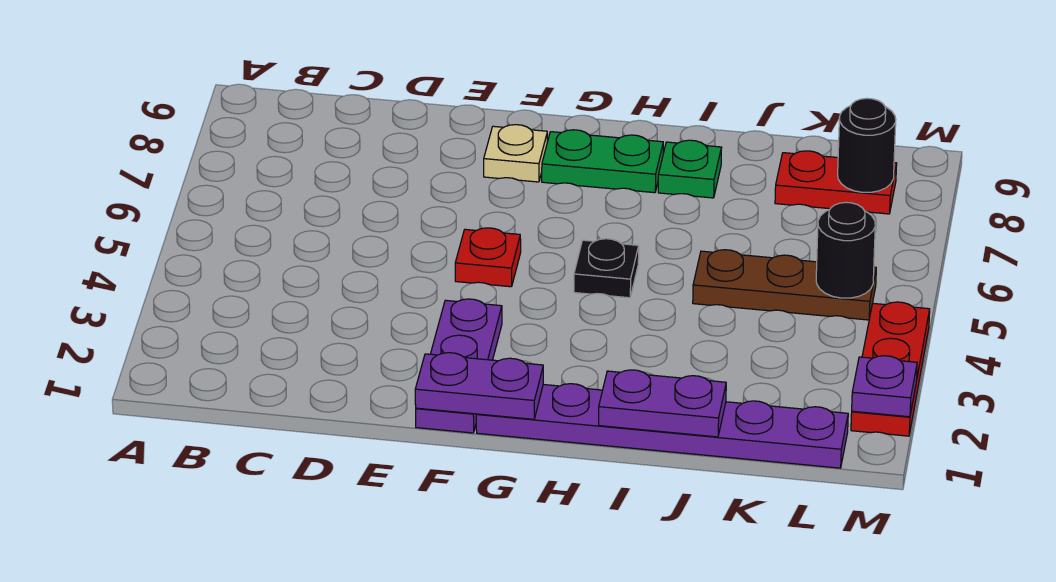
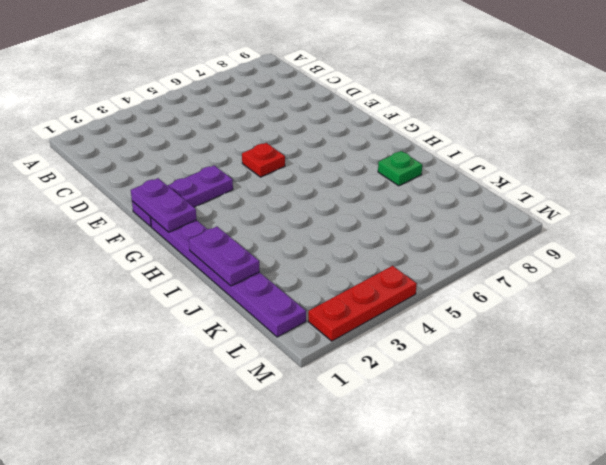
none -> tan 1x1 plate [484,125,547,182]
none -> green 1x2 plate [542,130,663,193]
none -> black 1x1 plate [574,239,639,298]

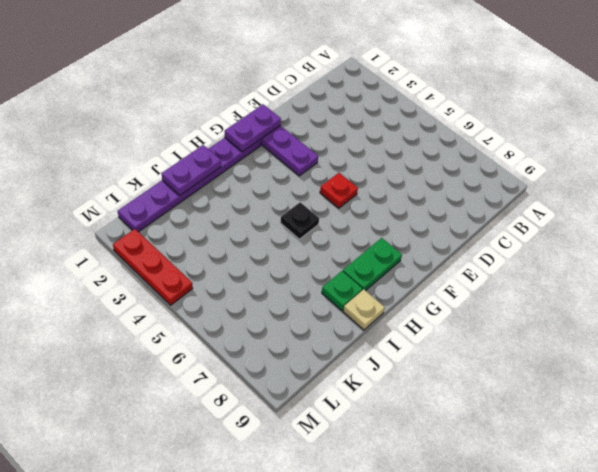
tan 1x1 plate [343,289,385,330] -> tan 1x1 plate moved to [484,125,547,182]
none -> brown 1x3 plate [693,250,876,320]
none -> red 1x2 plate [775,151,897,214]
none -> black 1x1 round brick [816,202,875,298]

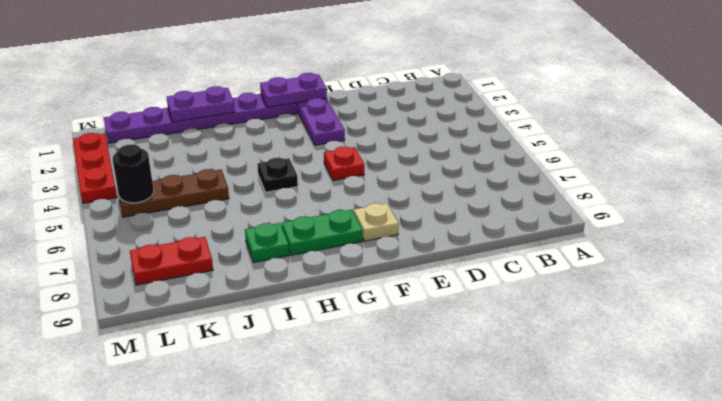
none -> black 1x1 round brick [838,98,896,192]
none -> purple 1x1 plate [852,356,917,417]

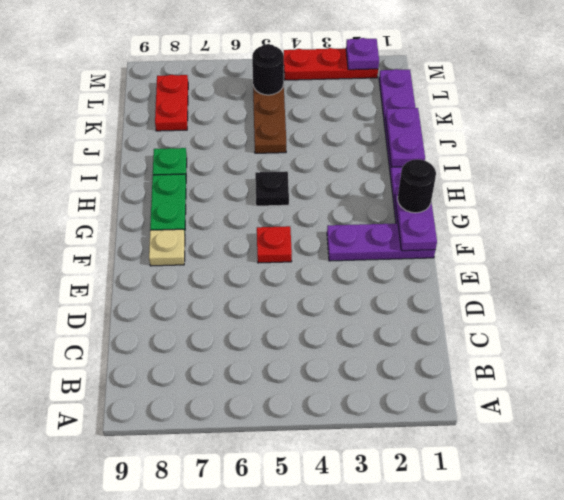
black 1x1 round brick [398,159,436,213] -> black 1x1 round brick moved to [838,98,896,192]

